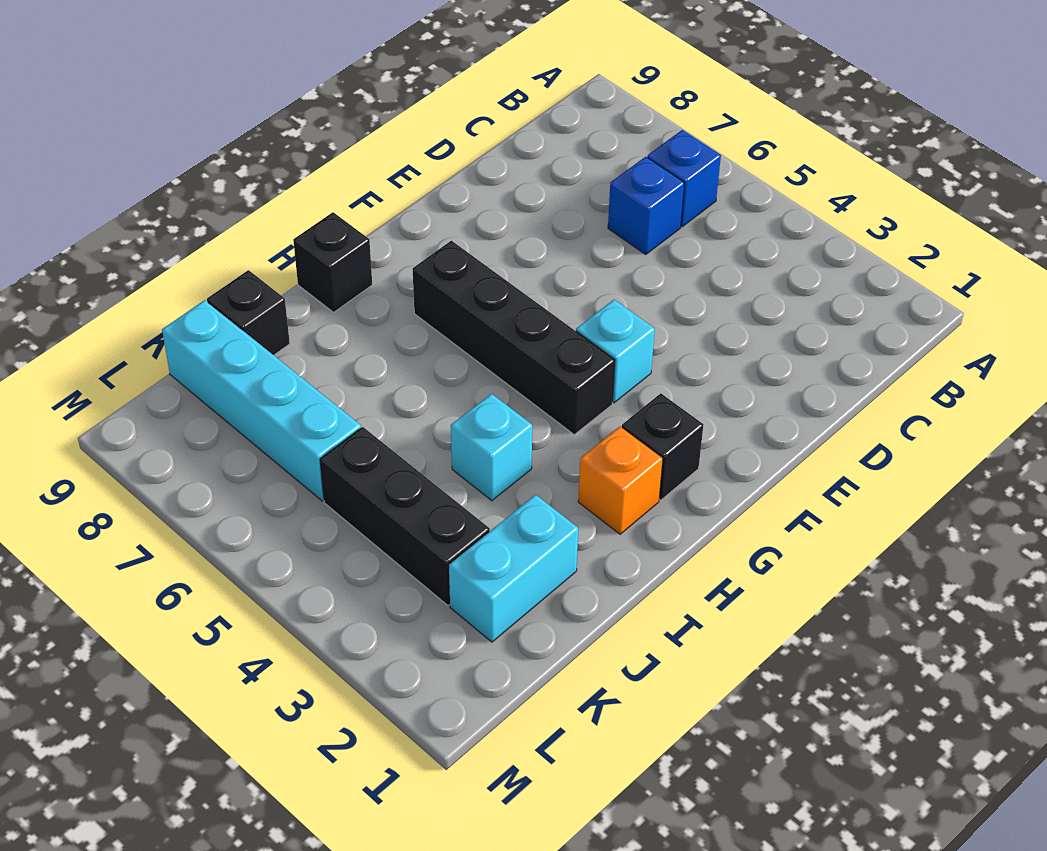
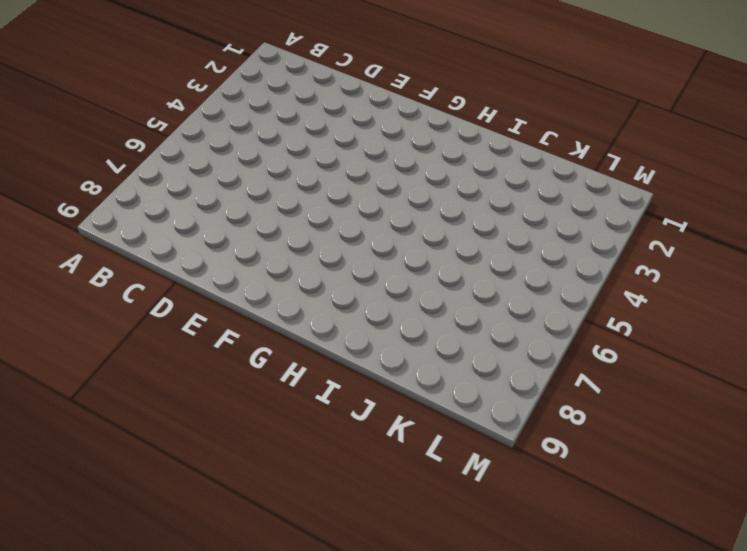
none -> blue 1x1 brick [647,130,721,227]
none -> blue 1x1 brick [608,157,684,254]
none -> cyan 1x1 brick [576,300,655,403]

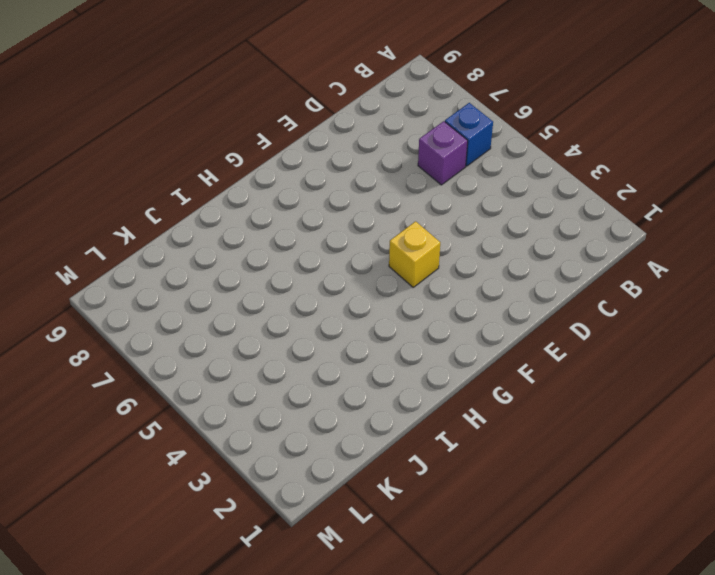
purple 1x1 brick [418,121,468,185] -> blue 1x1 brick [608,157,684,254]
yellow 1x1 brick [389,221,440,287] -> cyan 1x1 brick [576,300,655,403]
none -> black 1x1 brick [622,393,703,500]
none -> black 1x4 brick [413,241,615,434]
none -> orange 1x1 brick [578,426,663,534]

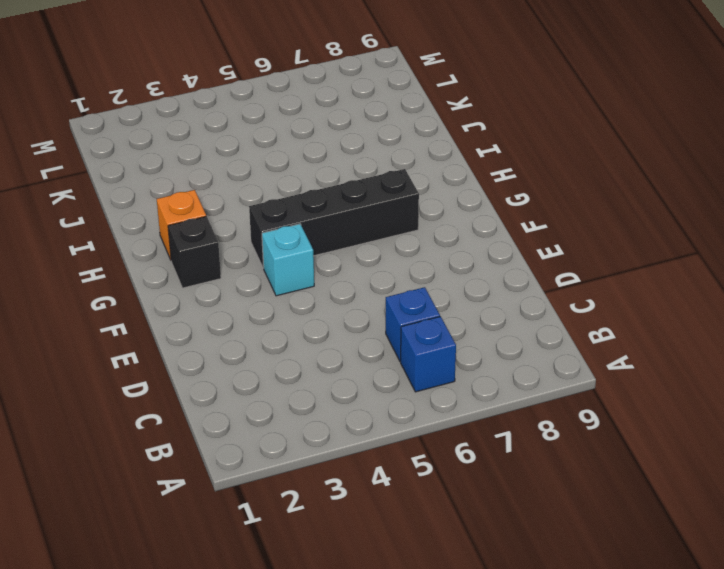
none -> black 1x1 brick [293,212,372,312]
none -> cyan 1x1 brick [451,394,532,501]
none -> cyan 1x2 brick [449,495,578,642]

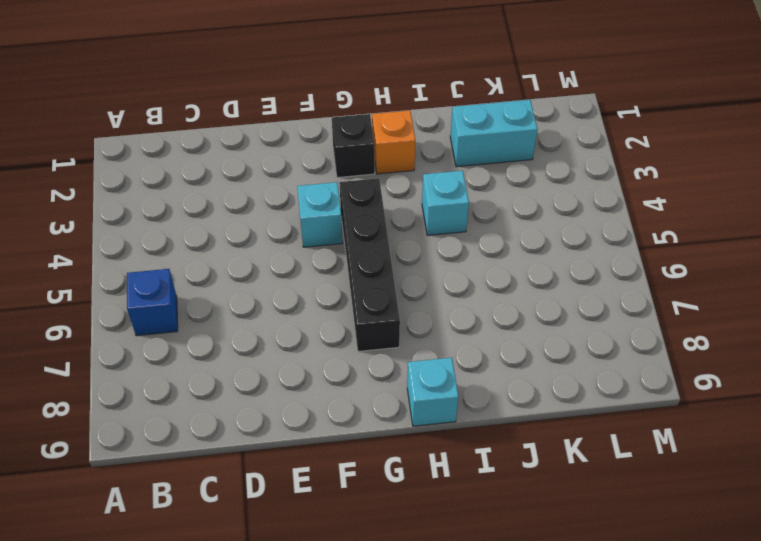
cyan 1x1 brick [407,358,459,426] -> black 1x1 brick [293,212,372,312]
none -> blue 1x1 brick [608,157,684,254]
none -> black 1x1 brick [207,270,290,355]
none -> black 1x3 brick [320,427,490,605]

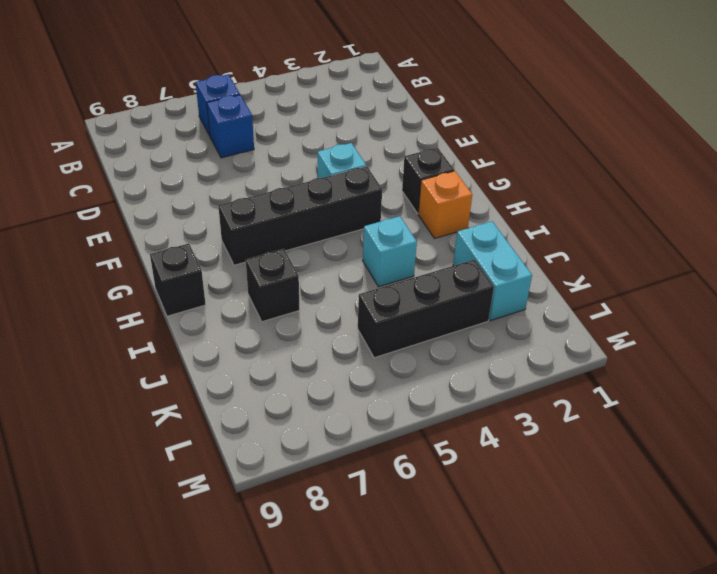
black 1x1 brick [246,249,300,322] -> black 1x1 brick moved to [207,270,290,355]
none -> cyan 1x4 brick [162,300,361,501]

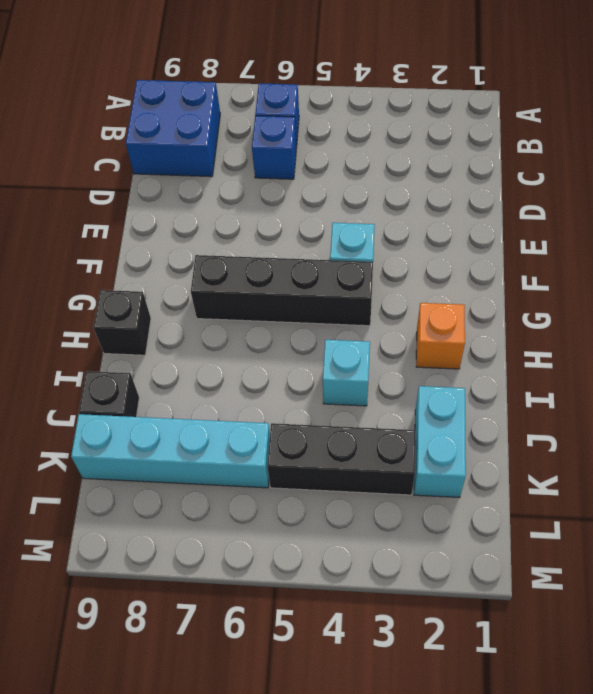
blue 2x2 brick [126,80,220,177] -> none
none -> black 1x1 brick [622,393,703,500]

